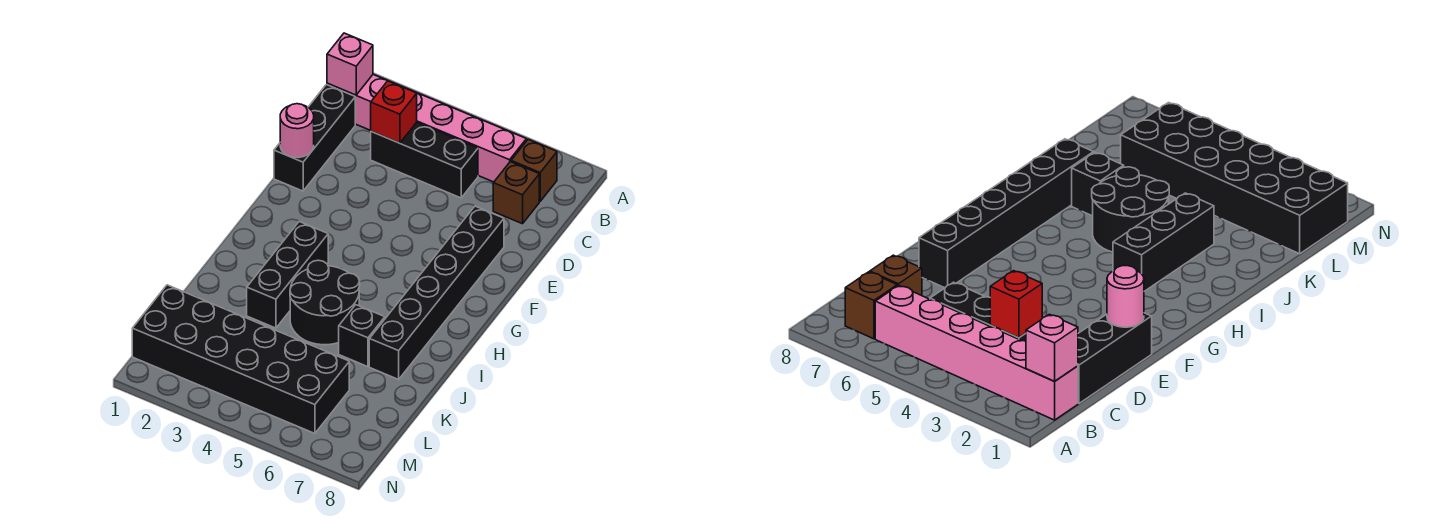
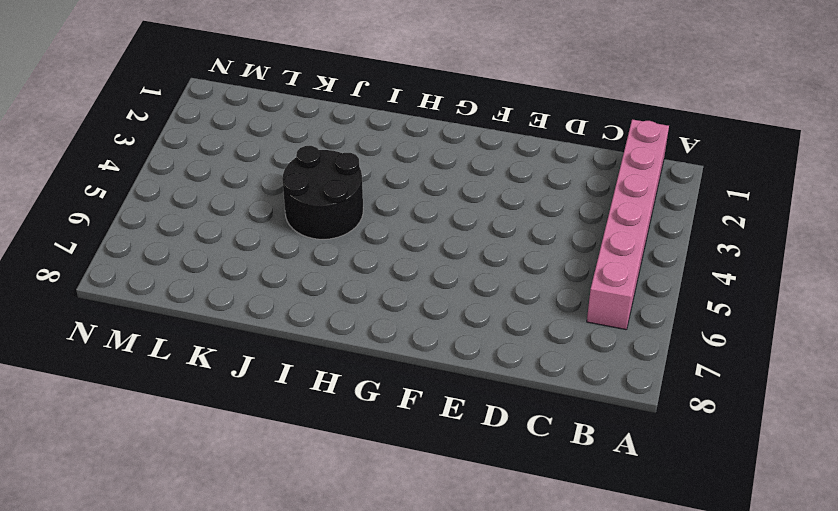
none -> brown 1x1 brick [511,139,557,201]
none -> black 1x3 brick [274,85,355,191]
none -> black 1x3 brick [371,122,478,198]

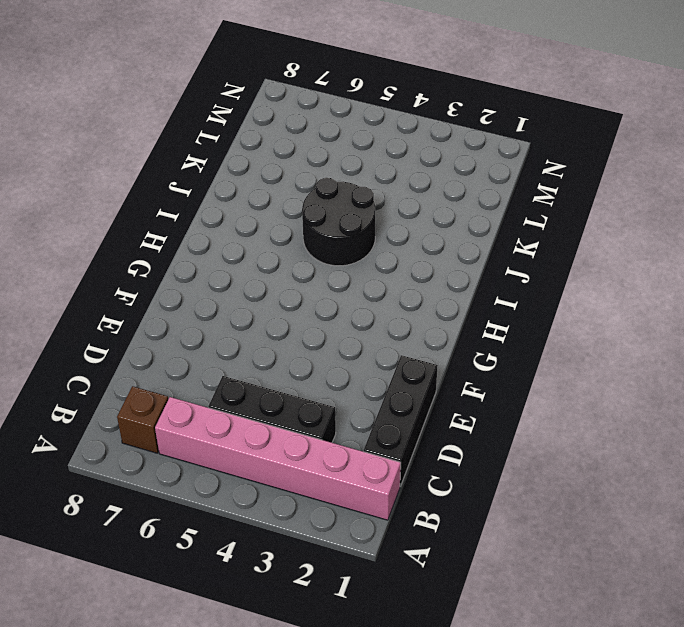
none -> brown 1x1 brick [493,162,539,224]
none -> black 1x6 brick [369,206,504,379]
none -> black 1x3 brick [247,222,328,328]

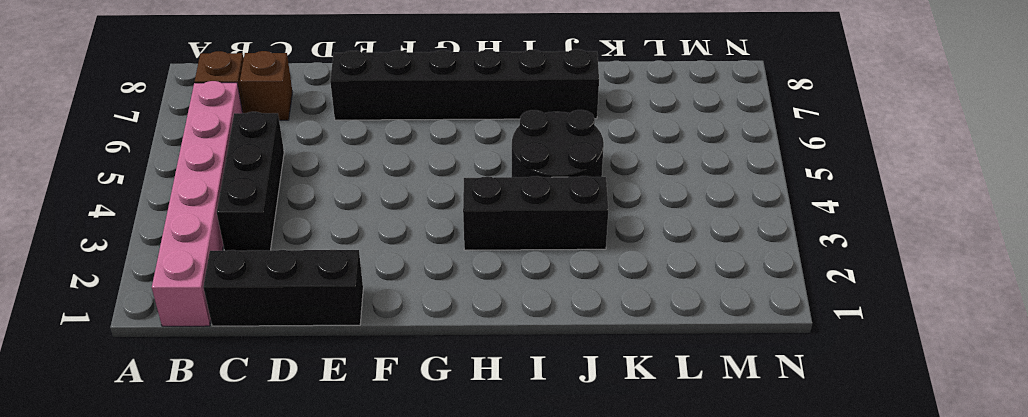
none -> black 1x1 brick [339,305,385,367]
none -> black 2x6 brick [132,285,349,433]
none -> pink 1x1 brick [327,33,373,95]

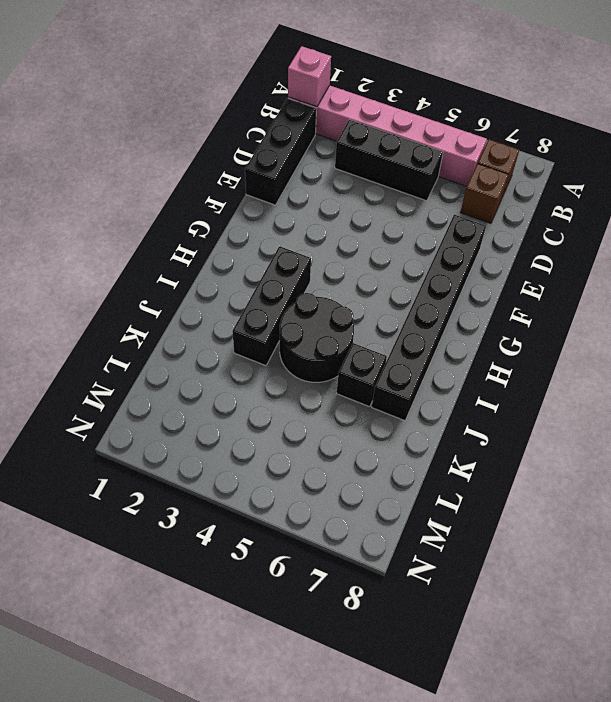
none -> black 2x6 brick [132,285,349,433]
none -> red 1x1 brick [371,81,417,143]
none -> pink 1x1 round brick [280,104,314,158]

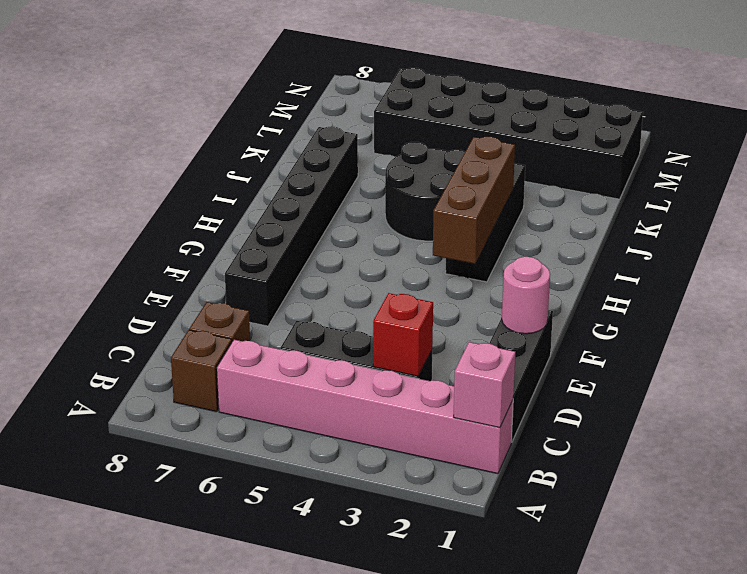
brown 1x3 brick [433,137,515,264] -> none
none -> black 1x1 brick [339,305,385,367]

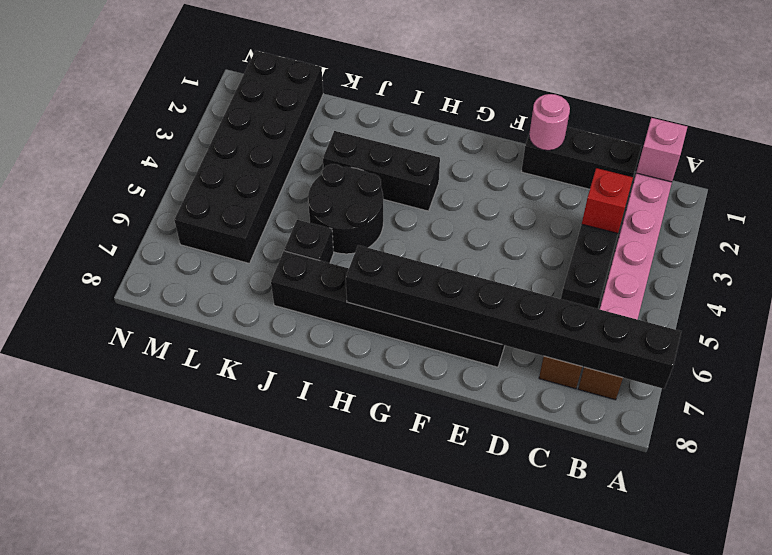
black 1x8 brick [346,245,681,389] -> none

